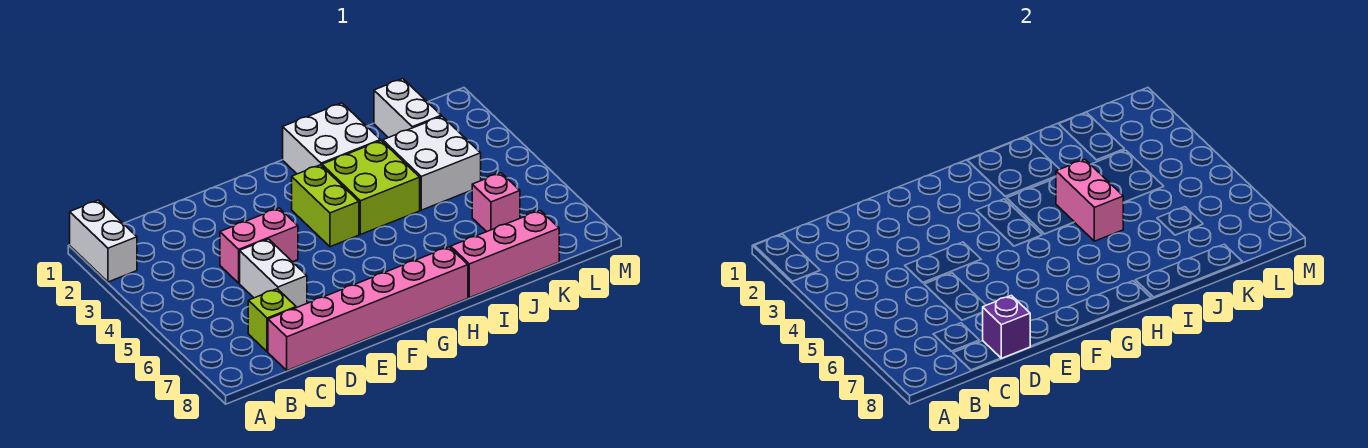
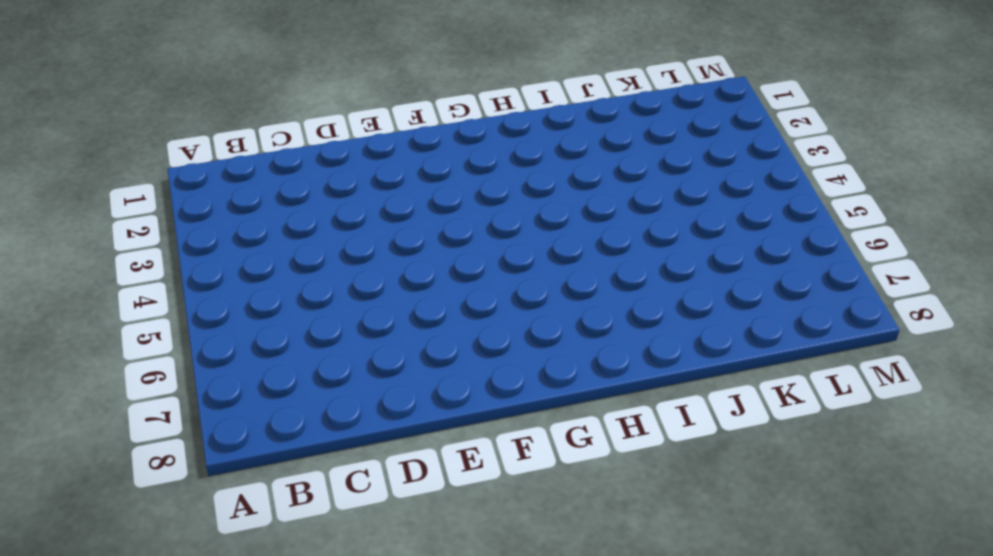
none -> white 1x2 brick [70,200,137,282]
none -> lime 1x1 brick [248,289,296,352]
none -> pink 1x6 brick [268,247,468,371]

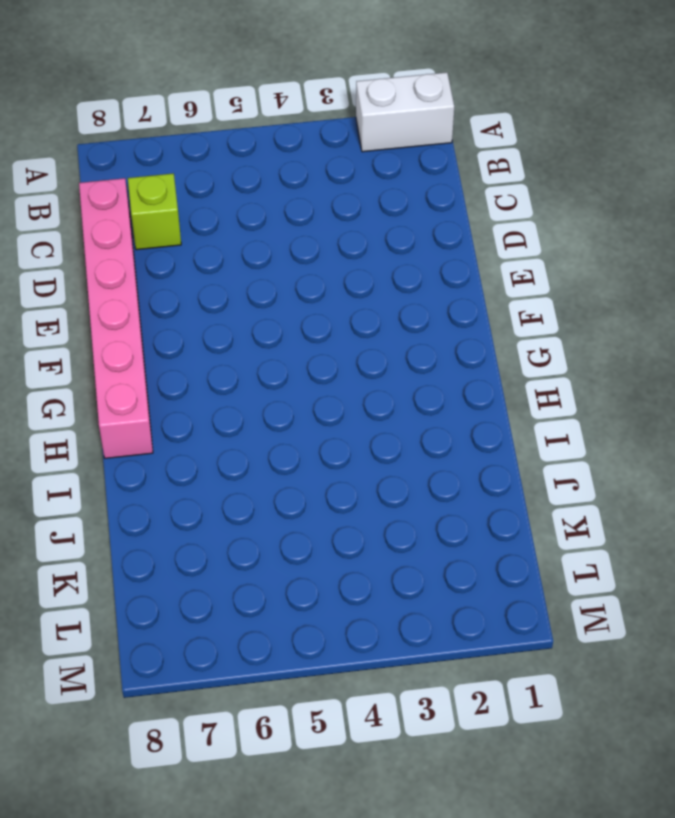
none -> pink 1x2 brick [220,208,298,283]
none -> white 1x2 brick [240,239,307,308]
none -> lime 1x2 brick [292,165,359,247]

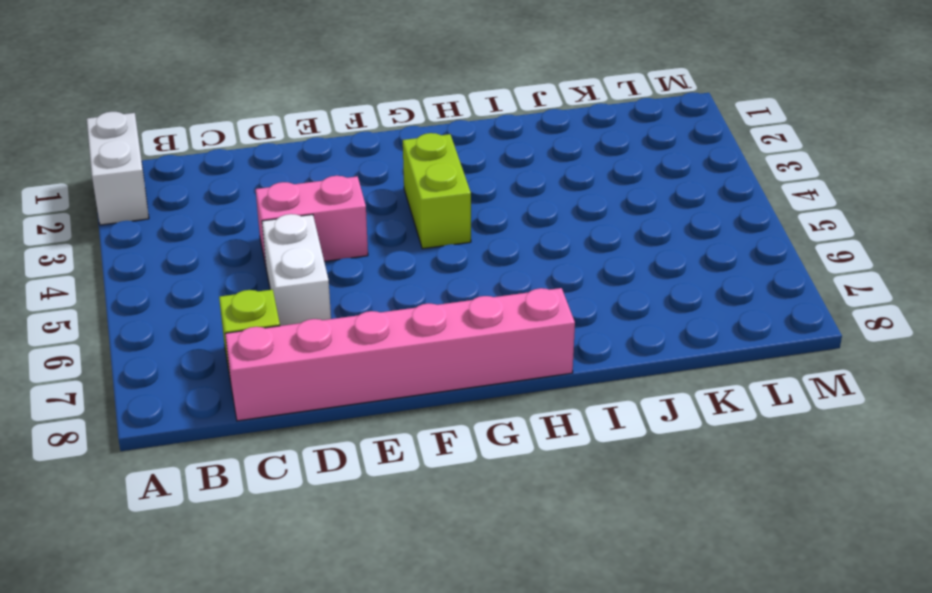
none -> white 2x2 brick [283,103,380,174]
none -> lime 2x2 brick [322,141,420,235]
none -> pink 1x3 brick [451,210,559,298]

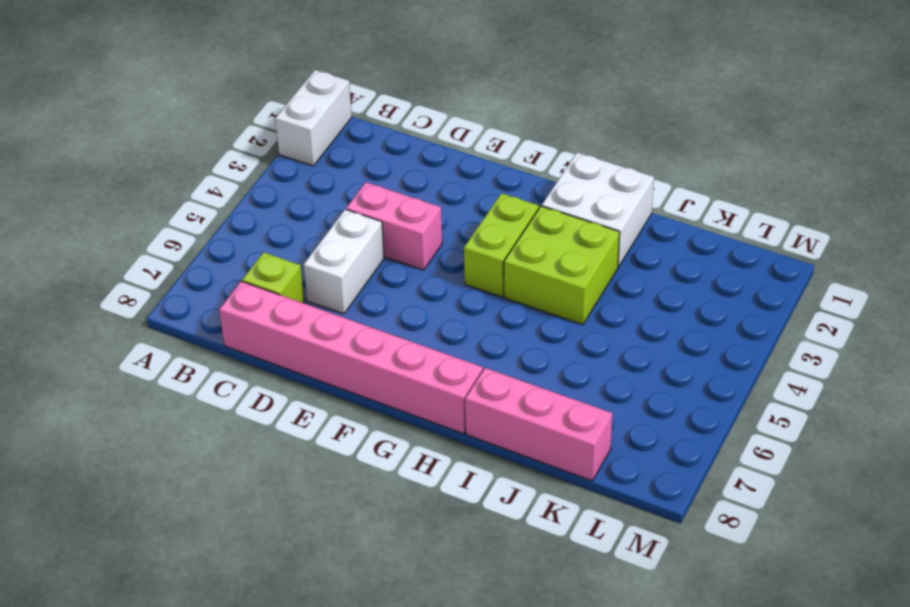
none -> white 2x2 brick [383,116,481,210]
none -> white 1x2 brick [374,79,441,138]
none -> pink 1x1 brick [472,173,520,232]

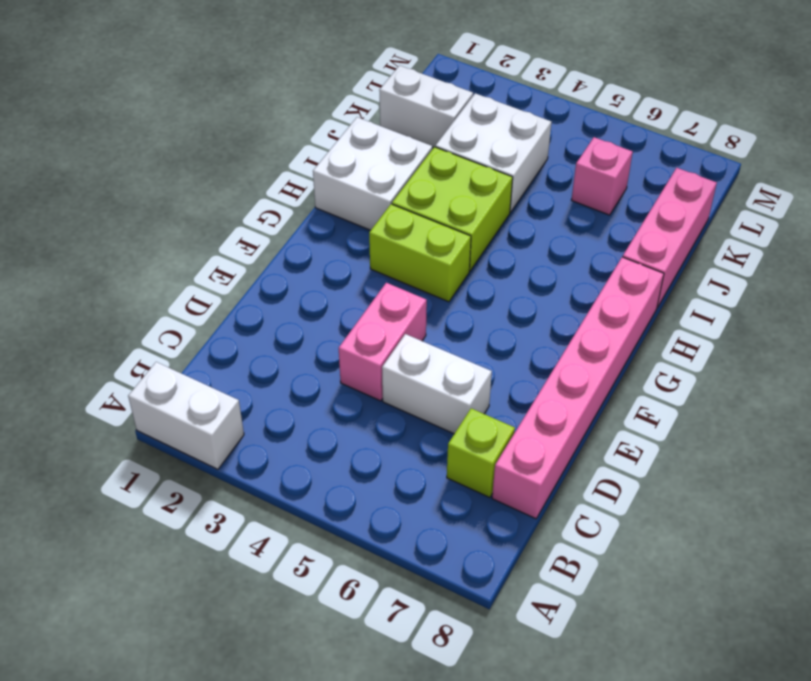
none -> purple 1x1 brick [983,295,1030,358]
none -> pink 1x2 brick [1056,159,1124,241]

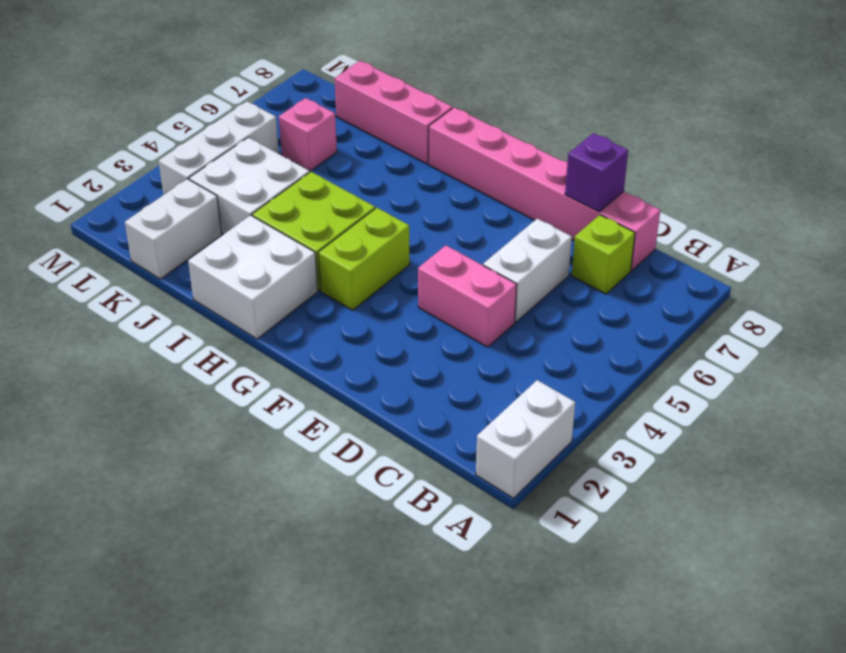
white 1x3 brick [159,101,279,195] -> none
none -> pink 1x2 brick [1056,159,1124,241]

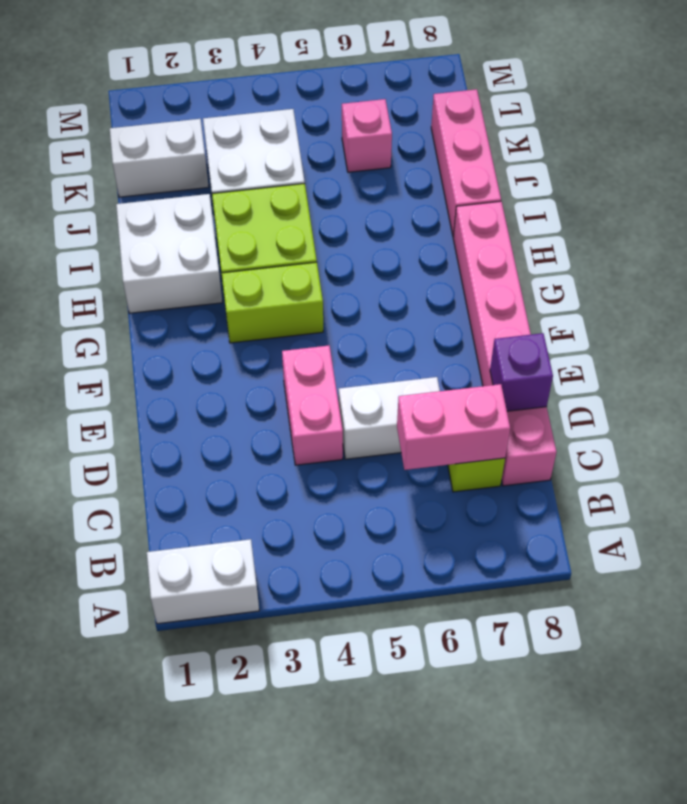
pink 1x2 brick [397,384,510,470] -> pink 1x2 brick moved to [1056,159,1124,241]

